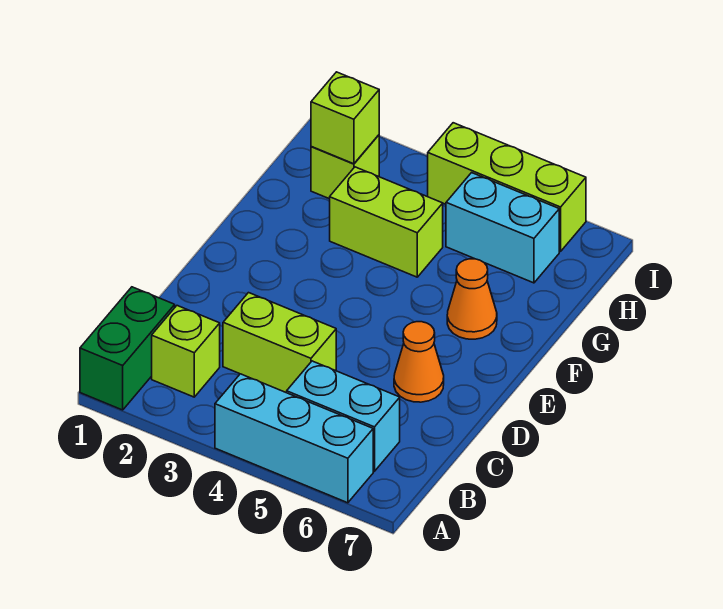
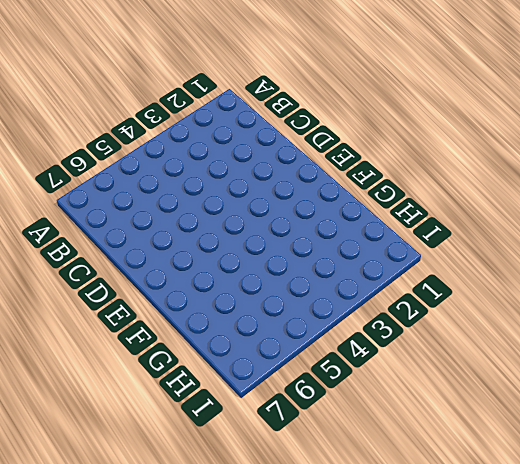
none -> green 1x2 brick [80,287,175,410]
none -> cyan 1x3 brick [215,374,373,503]
none -> lime 1x1 brick [152,306,220,397]

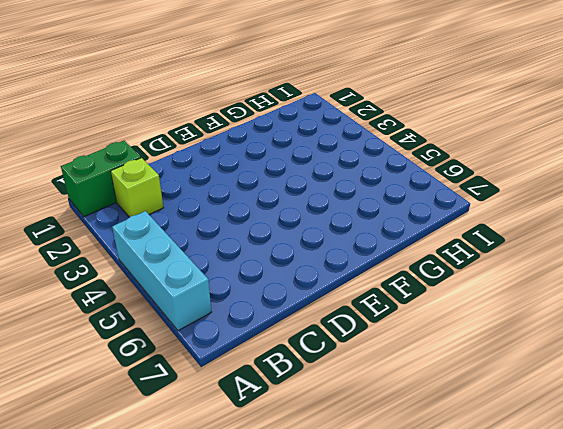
none -> cyan 1x2 brick [287,361,400,471]
none -> lime 1x2 brick [223,293,336,393]
none -> orange 1x1 cone [394,322,444,402]

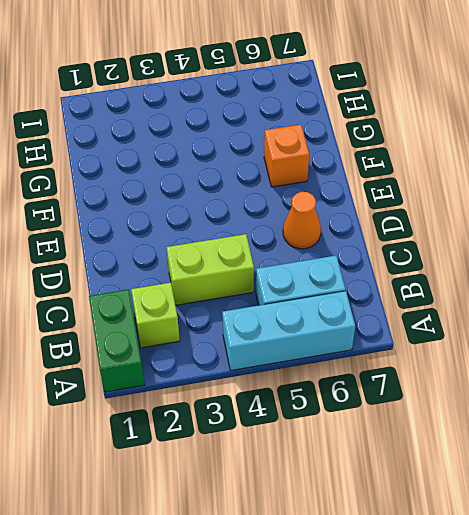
orange 1x1 brick [264,125,309,187] -> orange 1x1 cone [447,259,497,339]
none -> lime 1x2 brick [330,167,443,277]
none -> lime 1x1 brick [311,135,379,199]
none -> cyan 1x2 brick [446,173,559,283]

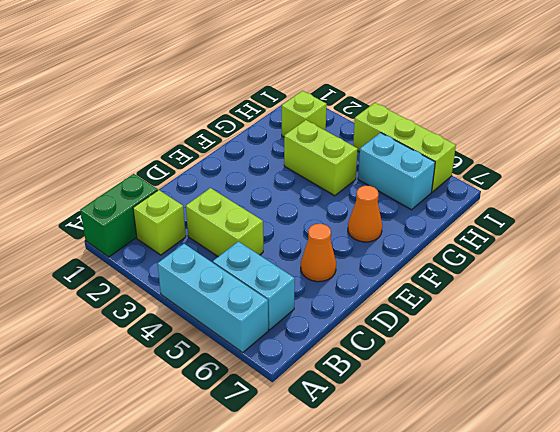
none -> lime 1x1 brick [311,72,379,164]

